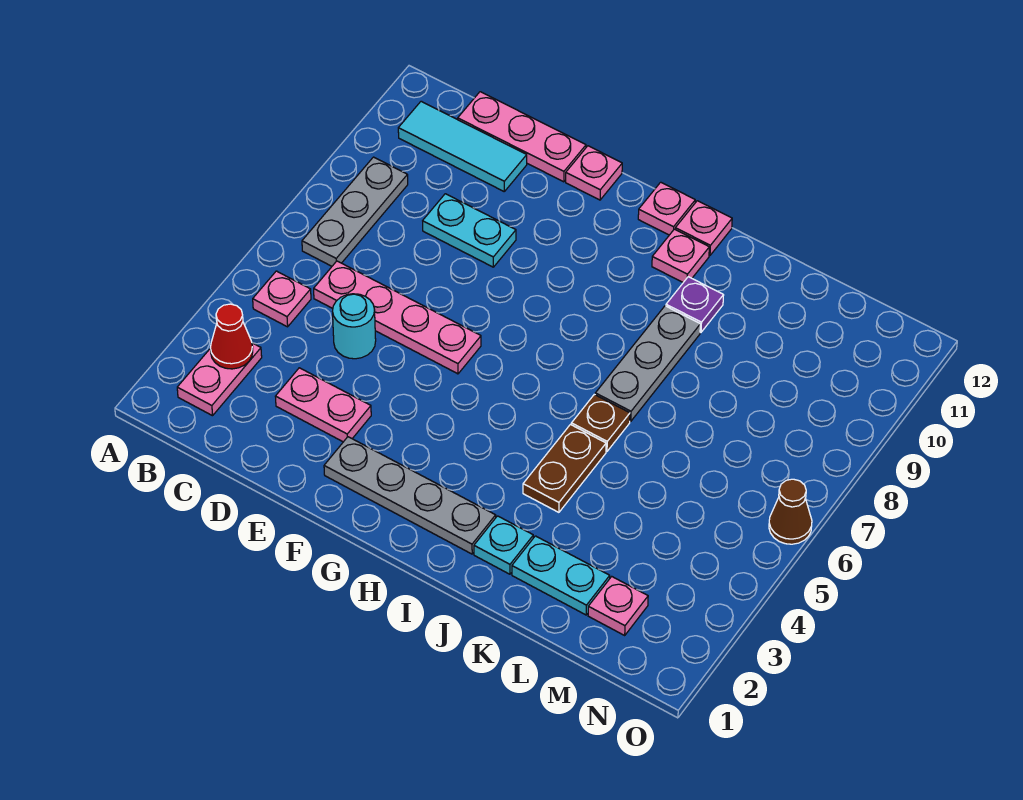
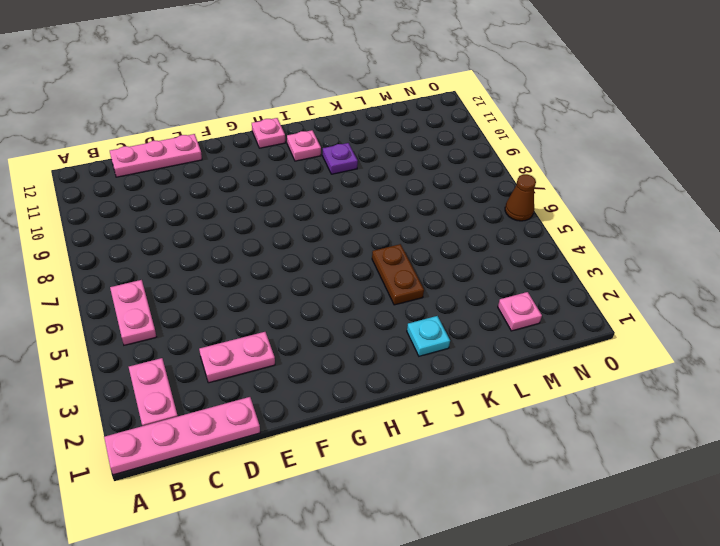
pink 1x4 plate [104,397,260,475] -> pink 1x4 plate moved to [314,261,481,374]
pink 1x2 plate [110,280,156,345] -> pink 1x1 plate [253,271,311,327]
none -> grey 1x3 plate [302,157,408,266]
none -> cyan 1x3 tile [398,101,527,191]
none -> cyan 1x1 round brick [333,294,376,359]

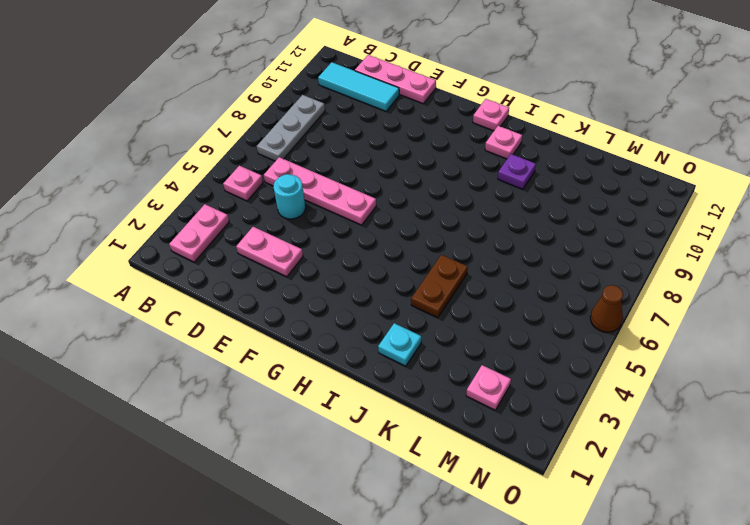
none -> cyan 1x2 plate [423,194,516,267]
none -> grey 1x4 plate [324,437,496,554]
none -> pink 1x1 plate [566,146,622,200]

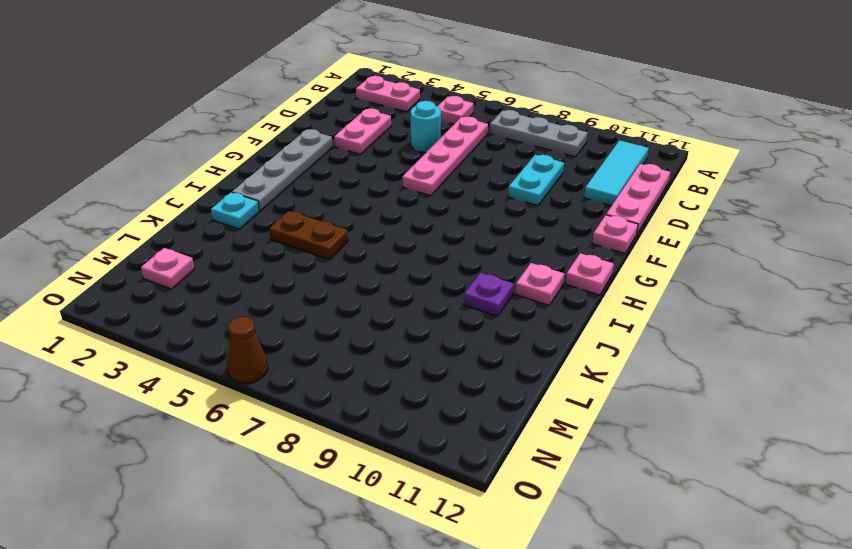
none -> pink 1x1 plate [675,201,732,256]
none -> brown 1x1 plate [571,394,630,451]
none -> grey 1x3 plate [595,306,700,421]

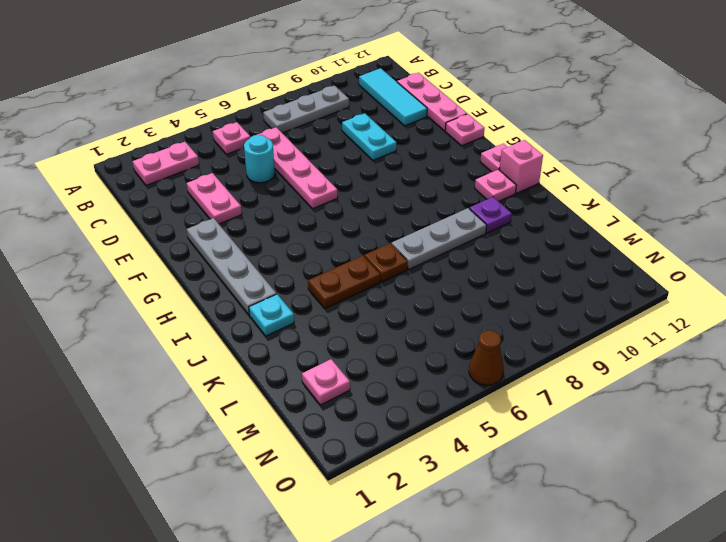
pink 1x1 brick [500,140,543,193] -> pink 1x1 plate [675,201,732,256]
none -> cyan 1x2 plate [512,536,610,615]
none -> red 1x1 cone [210,304,253,369]

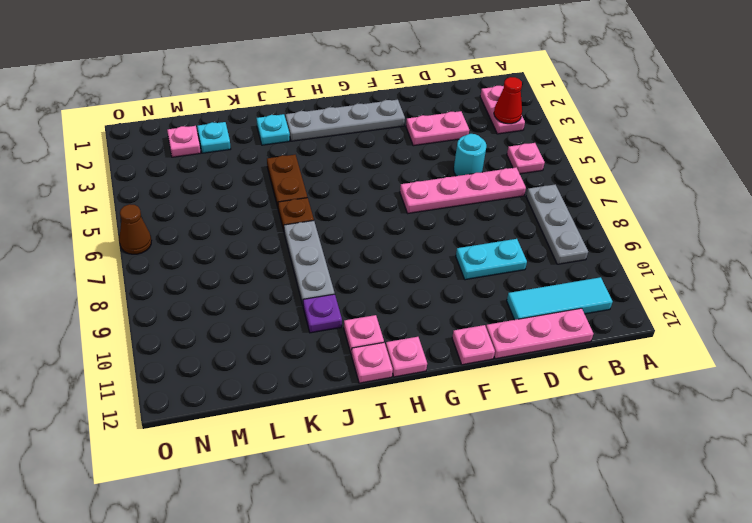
cyan 1x1 plate [197,122,231,153] -> cyan 1x2 plate [512,536,610,615]

